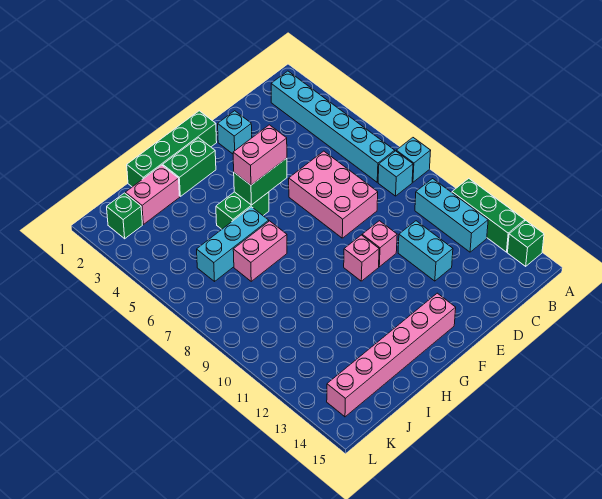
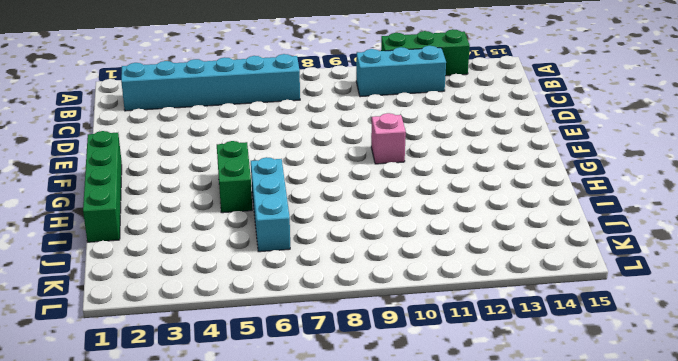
none -> cyan 1x1 brick [396,138,431,182]
none -> green 1x1 brick [507,221,544,266]
none -> cyan 1x1 brick [378,151,413,196]

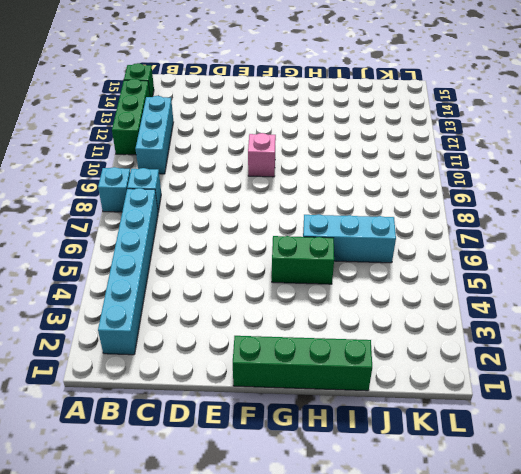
none -> pink 2x3 brick [289,151,378,238]
none -> cyan 1x2 brick [398,221,453,281]
none -> cyan 1x1 brick [218,111,252,154]

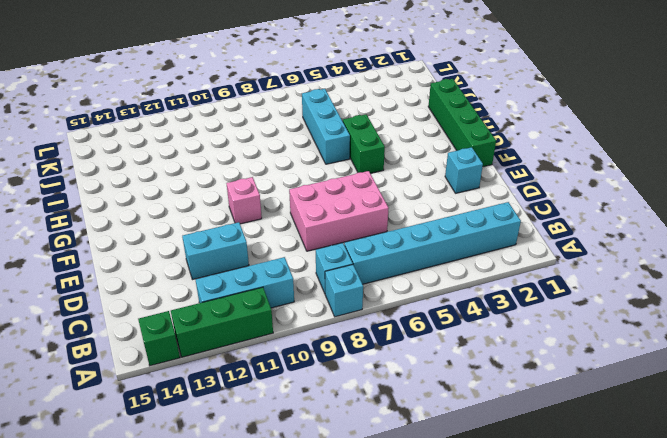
none -> pink 1x1 brick [362,221,397,267]
none -> pink 1x6 brick [327,293,456,417]
none -> green 1x2 brick [163,138,216,196]

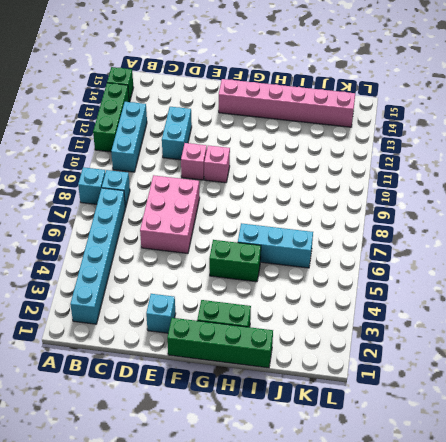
none -> pink 1x2 brick [233,221,287,281]
none -> pink 1x2 brick [125,165,180,224]
none -> green 1x1 brick [107,193,142,239]

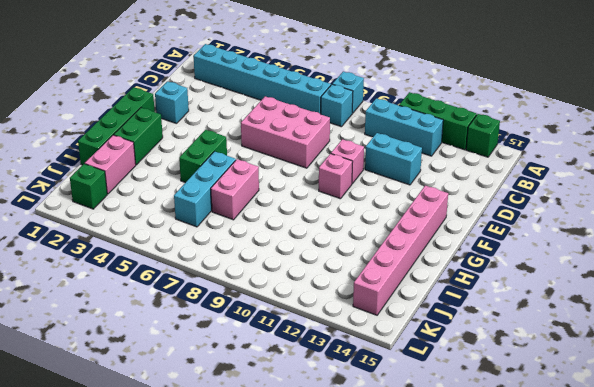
none -> green 1x2 brick [234,158,287,205]
none -> pink 1x2 brick [233,125,287,185]

